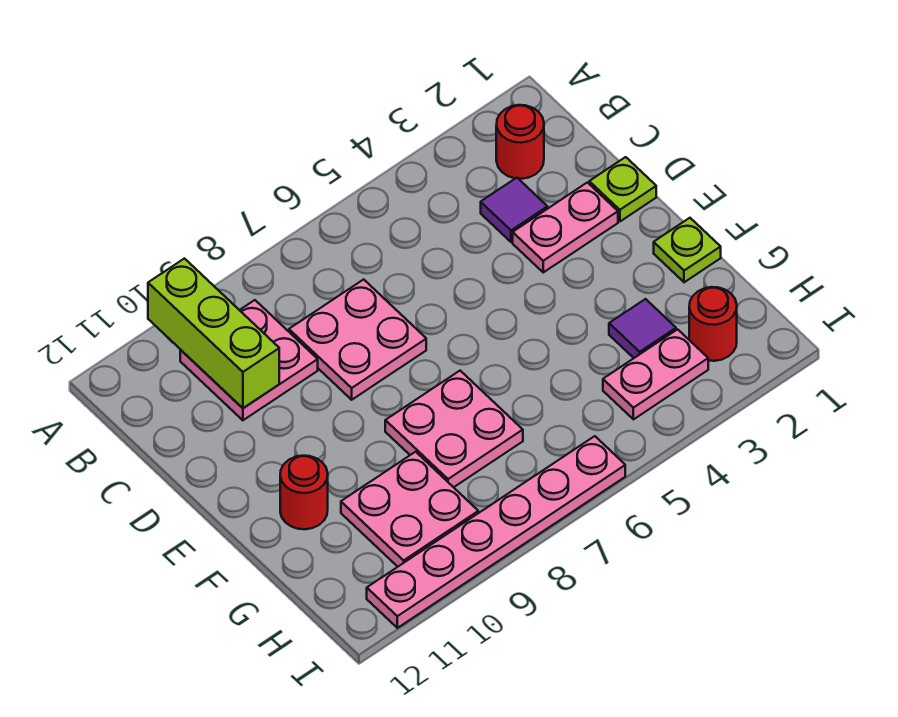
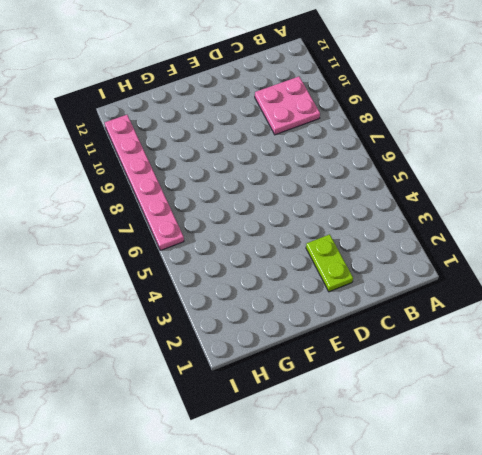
lime 1x2 plate [306,234,353,292] -> pink 1x2 plate [513,183,618,272]
none -> red 1x1 round brick [496,105,544,179]
none -> purple 1x1 tile [481,178,548,242]
none -> pink 2x2 plate [289,279,426,400]

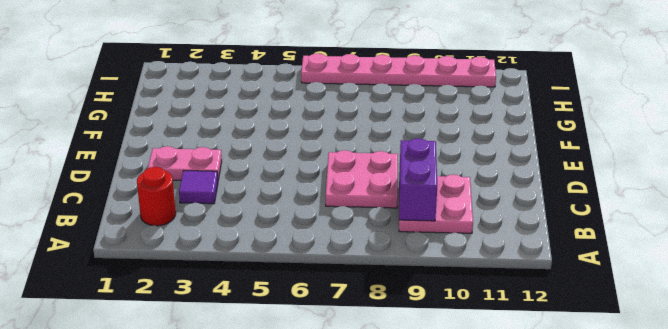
purple 1x2 brick [399,138,437,221] -> none
none -> lime 1x1 plate [589,157,656,221]
none -> lime 1x1 plate [654,218,721,282]
none -> pink 2x2 plate [385,371,523,487]

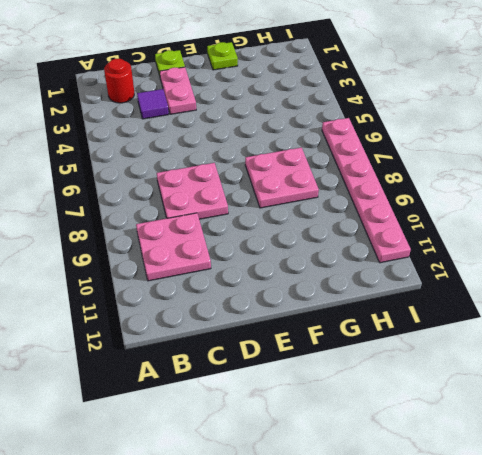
none -> red 1x1 round brick [280,456,328,529]
none -> purple 1x1 tile [609,299,676,358]
none -> pink 2x2 plate [341,452,478,567]

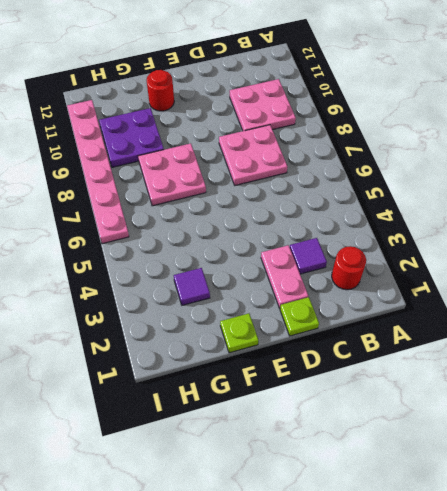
purple 2x2 plate [99,108,164,167] -> pink 2x2 plate [341,452,478,567]
none -> red 1x1 round brick [689,287,737,361]
none -> pink 1x2 plate [603,329,708,419]
none -> lime 1x3 brick [148,259,279,408]

